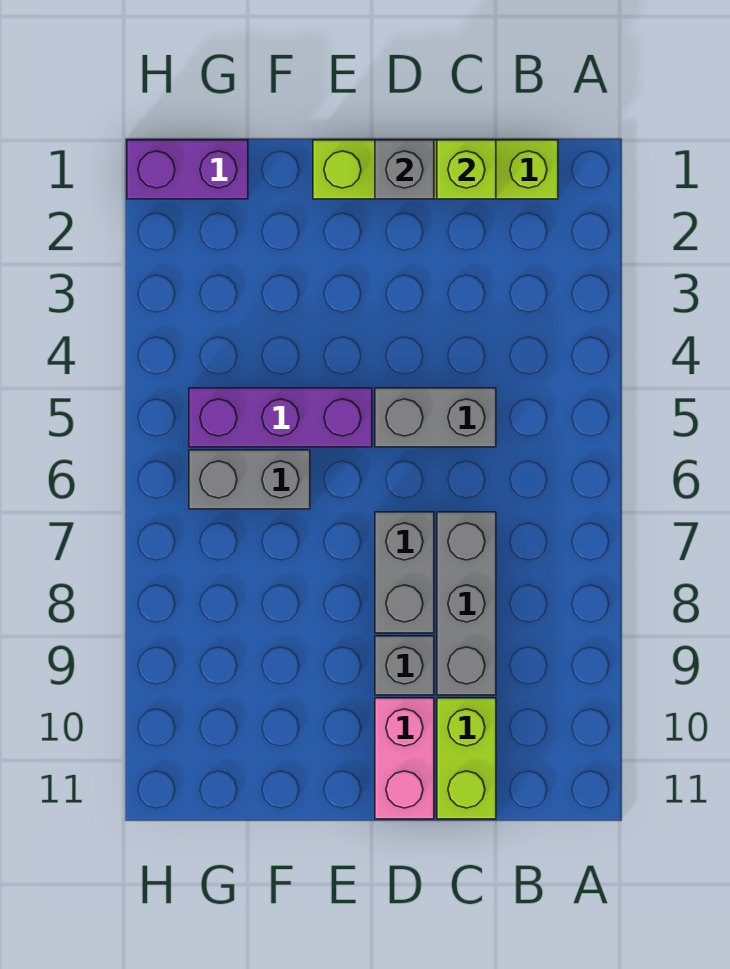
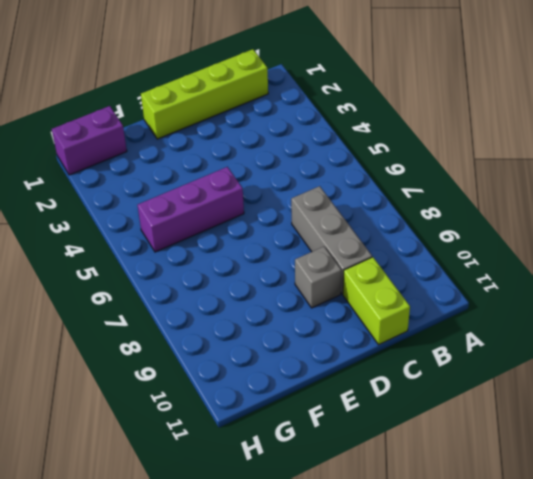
none -> grey 1x2 brick [375,388,496,447]
none -> grey 1x2 brick [375,512,434,633]
none -> pink 1x2 brick [375,698,434,819]

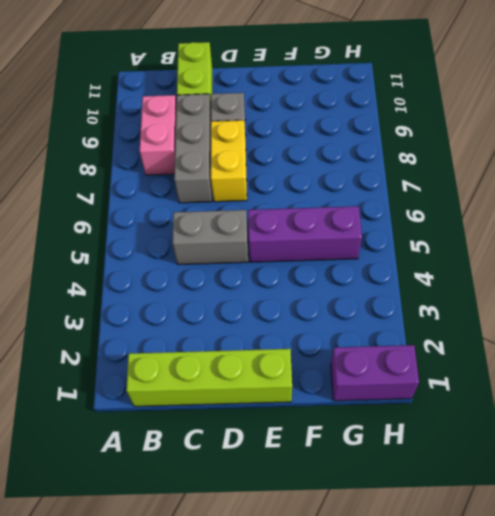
pink 1x2 brick [140,95,177,175] -> pink 1x2 brick moved to [375,698,434,819]
yellow 1x2 brick [211,120,247,202] -> grey 1x2 brick [375,512,434,633]
none -> grey 1x2 brick [189,450,310,509]
none -> lime 1x1 brick [437,140,496,199]
none -> grey 1x1 brick [375,140,434,199]

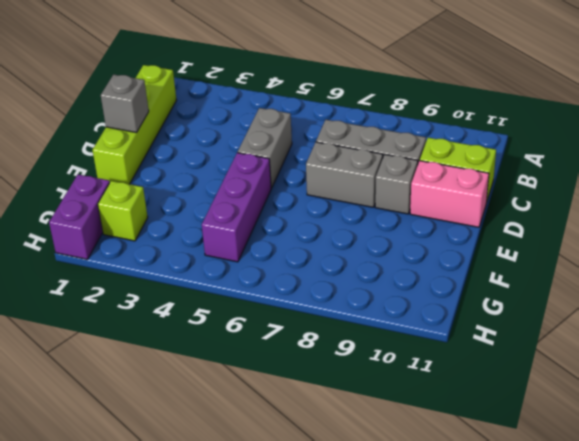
lime 1x1 brick [98,181,148,241] -> lime 1x1 brick moved to [437,140,496,199]
none -> grey 1x2 brick [189,450,310,509]

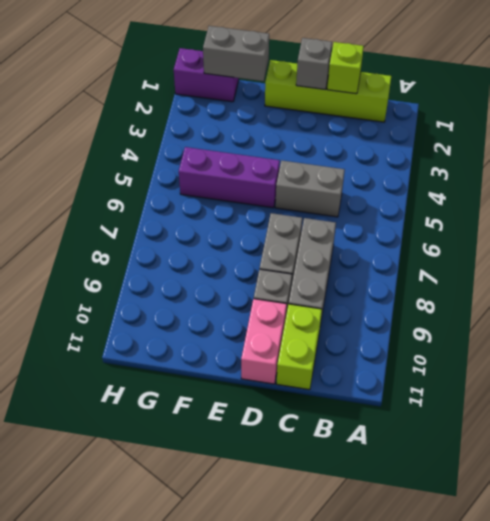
grey 1x2 brick [203,26,269,81] -> grey 1x2 brick moved to [189,450,310,509]

